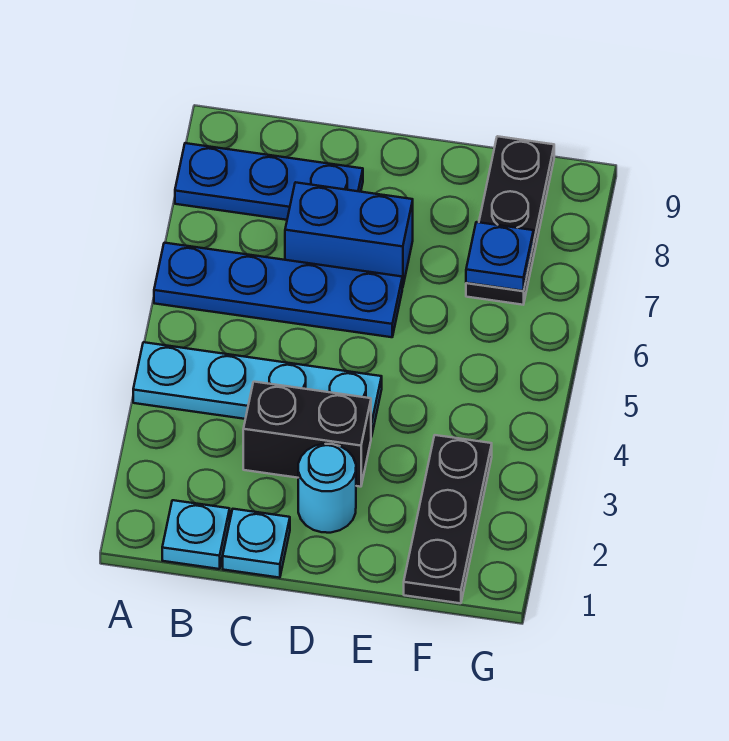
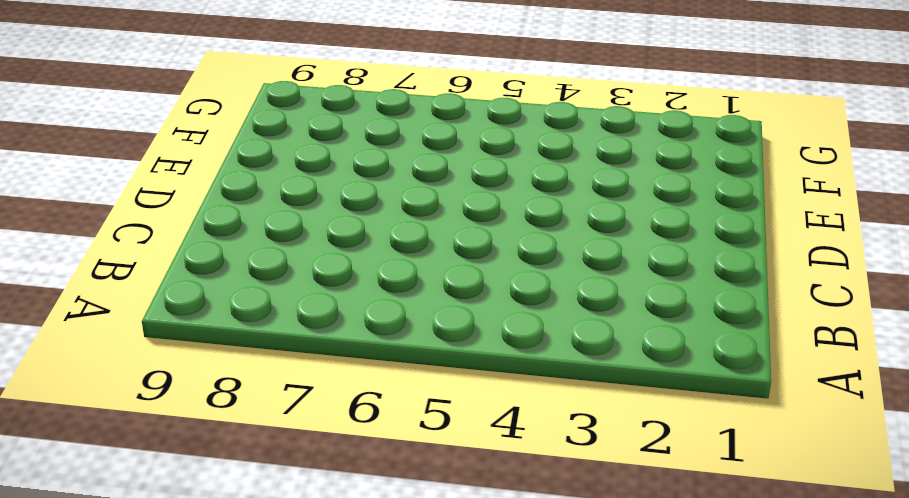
none -> cyan 1x4 plate [133,342,382,437]
none -> blue 1x4 plate [154,243,402,337]

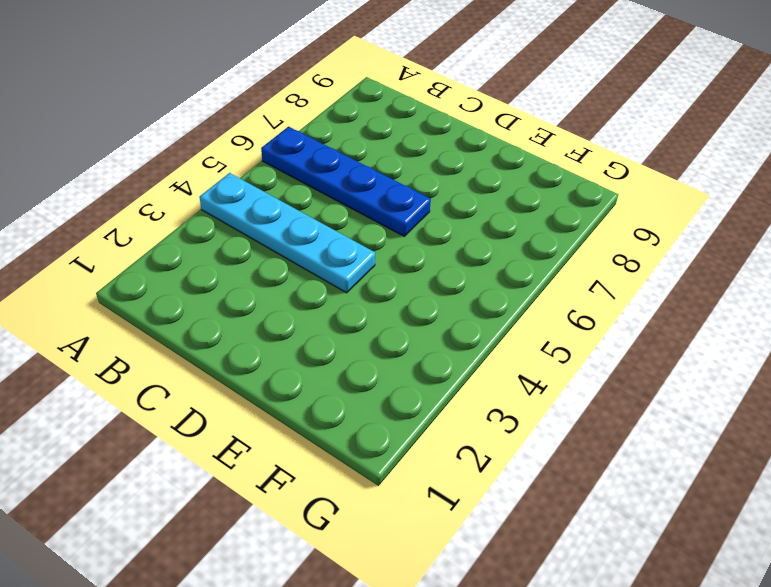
none -> blue 1x3 plate [175,143,363,220]
none -> cyan 1x1 plate [162,500,230,569]

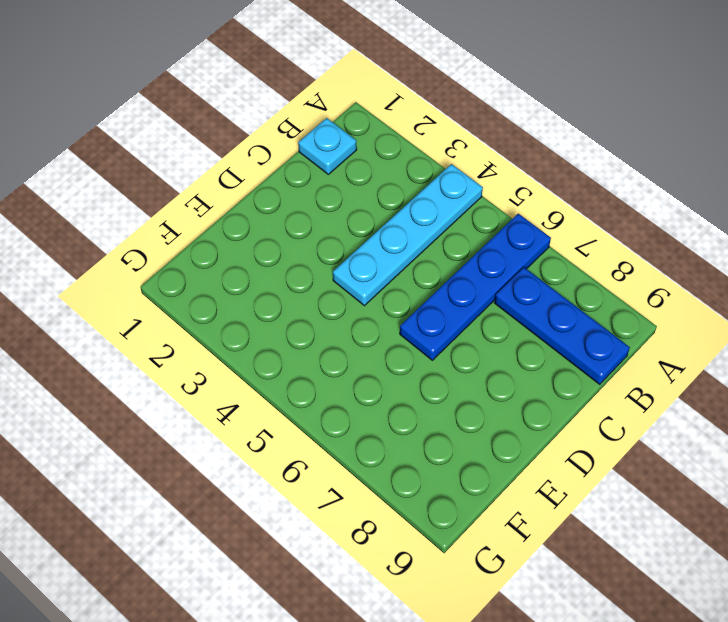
blue 1x3 plate [495,267,630,385] -> blue 1x3 plate turned to [175,143,363,220]
none -> cyan 1x1 plate [223,509,290,578]
none -> black 1x2 brick [243,382,371,487]

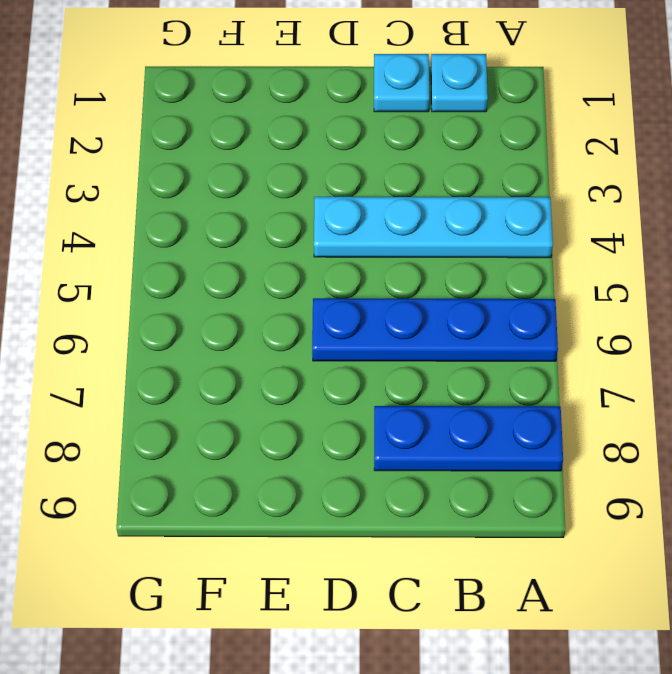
none -> black 1x2 brick [243,382,371,487]
none -> blue 1x2 brick [285,182,413,288]

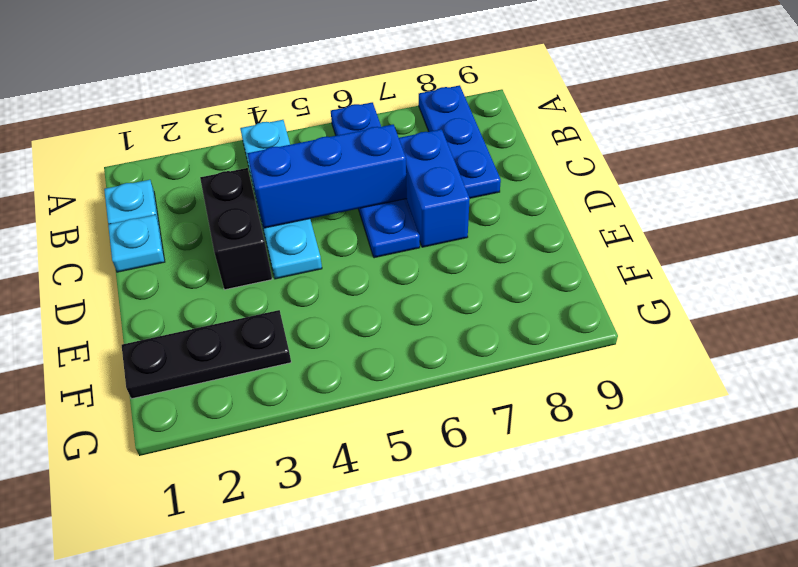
blue 1x3 brick [247,124,407,228] -> none
none -> cyan 1x1 round brick [298,444,356,533]
none -> black 1x3 plate [466,136,554,305]

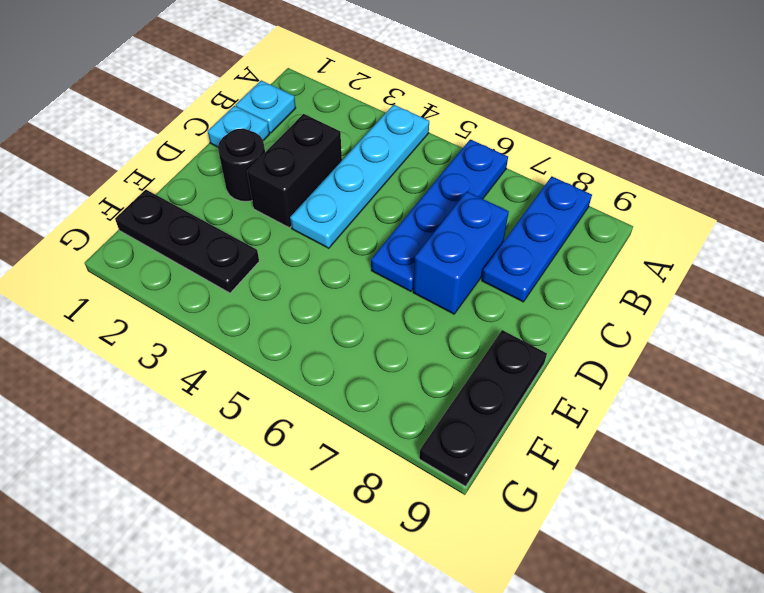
black 1x1 round brick [218,129,265,201] -> cyan 1x1 round brick [298,444,356,533]
black 1x3 plate [419,330,547,487] -> black 1x3 plate turned to [466,136,554,305]
none -> blue 1x1 plate [466,222,534,291]

